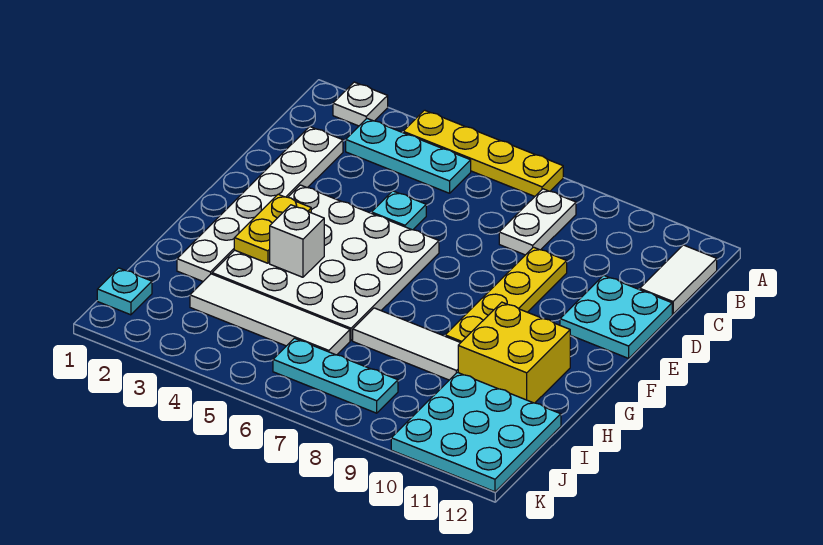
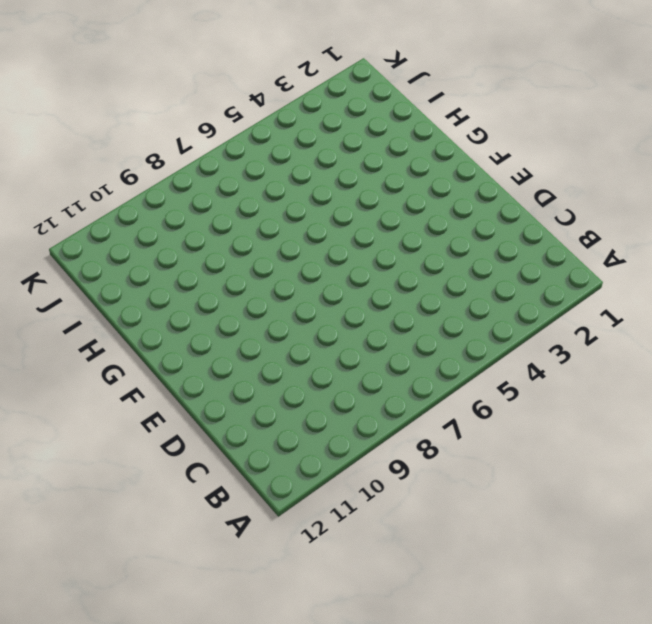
none -> white 1x1 plate [333,82,388,126]
none -> yellow 1x4 plate [403,110,563,196]
none -> cyan 1x3 plate [346,119,471,193]

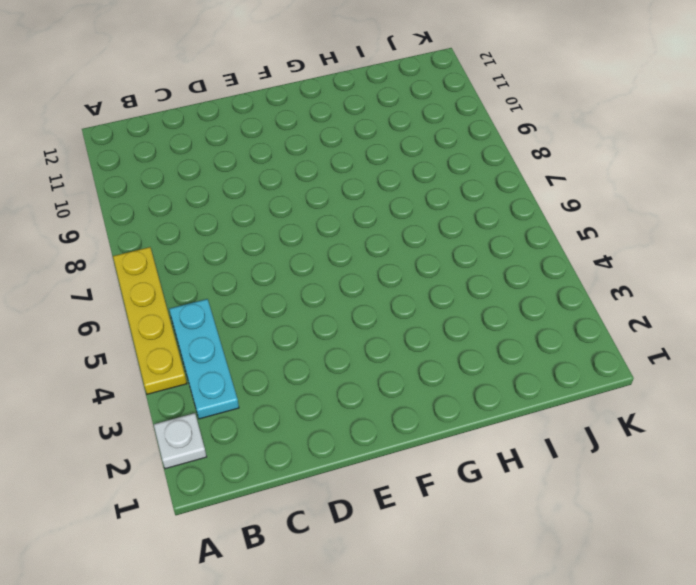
none -> white 1x2 plate [499,189,576,255]
none -> white 1x2 tile [640,245,717,314]
none -> white 1x6 plate [177,127,343,281]

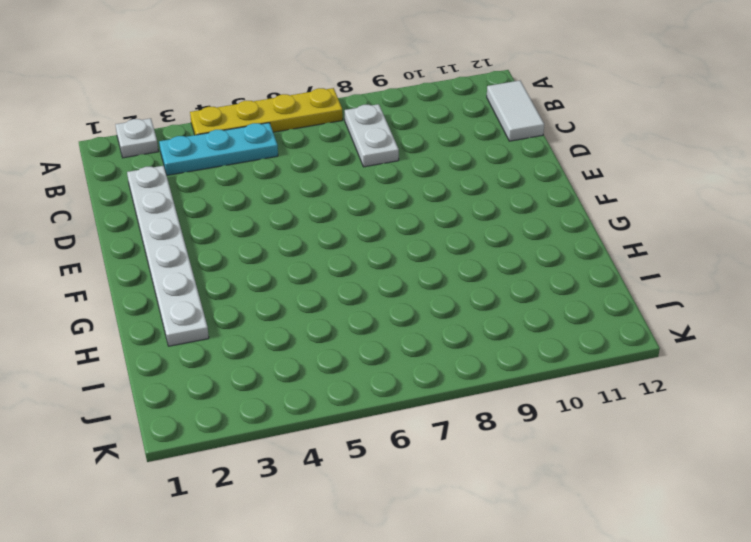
none -> cyan 1x1 plate [372,191,426,230]
none -> yellow 1x4 plate [445,247,567,343]
none -> cyan 2x2 plate [560,275,672,358]

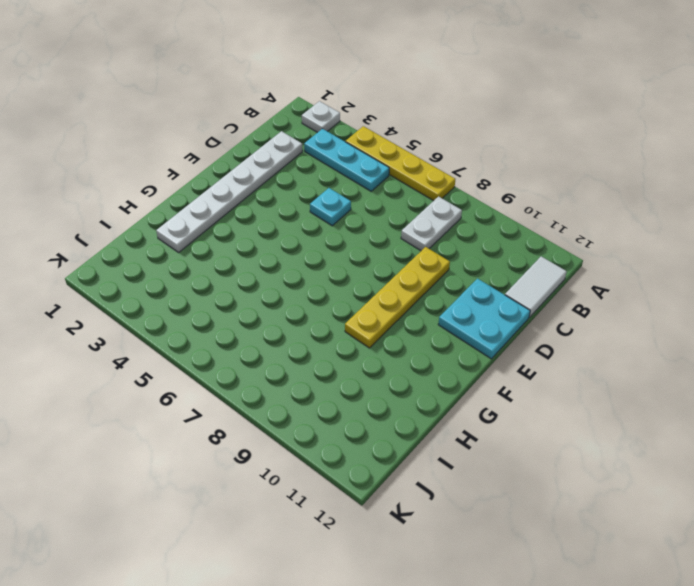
none -> white 4x4 plate [212,185,439,341]
none -> yellow 2x2 brick [458,302,570,403]
none -> white 1x3 tile [353,308,460,380]

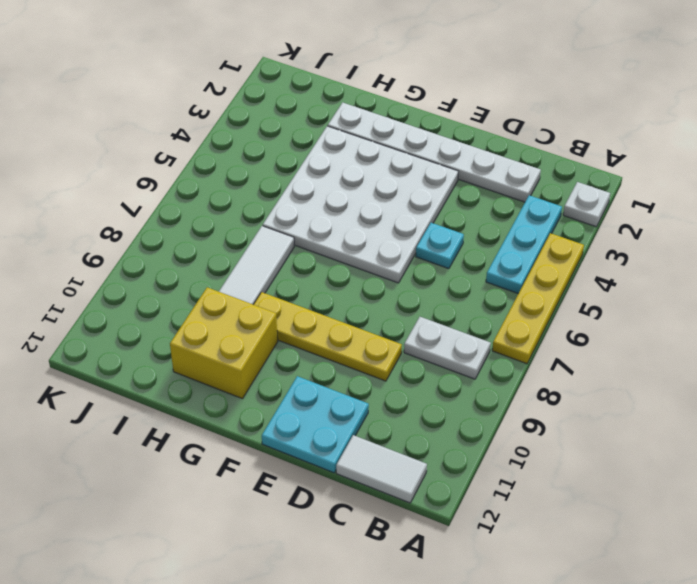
none -> white 1x4 tile [190,274,350,355]
none -> cyan 3x3 plate [391,372,561,492]
none -> cyan 1x1 plate [97,268,152,315]

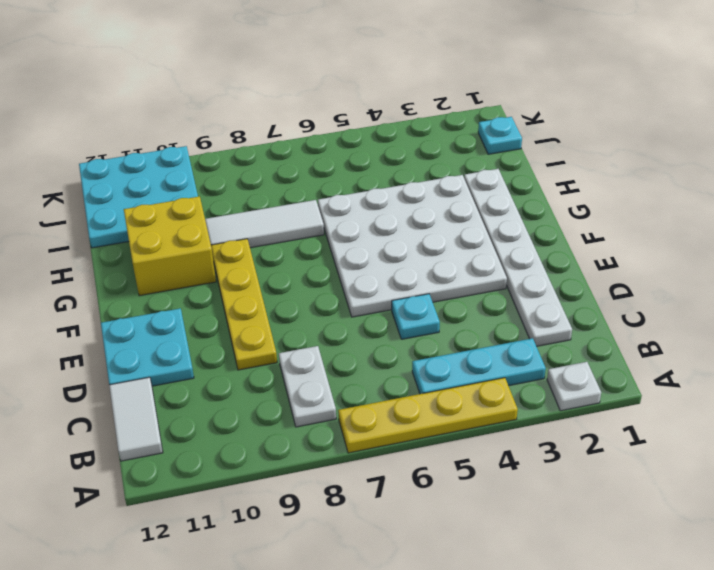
none -> white 1x4 tile [190,274,350,355]
none -> cyan 1x3 plate [273,338,398,413]
none -> yellow 1x2 plate [234,194,311,263]

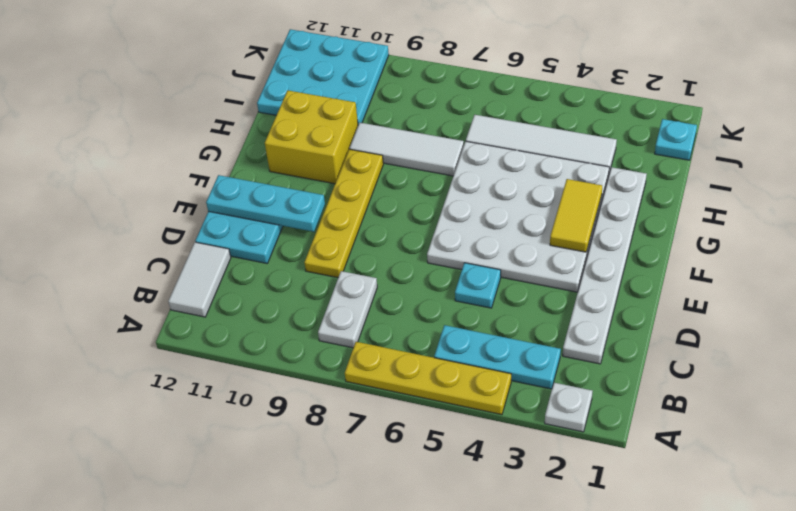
cyan 1x3 plate [206,175,325,232] -> cyan 1x3 plate moved to [273,338,398,413]
yellow 1x2 tile [550,179,602,252] -> yellow 1x2 plate [234,194,311,263]
none -> white 1x1 brick [270,205,324,277]

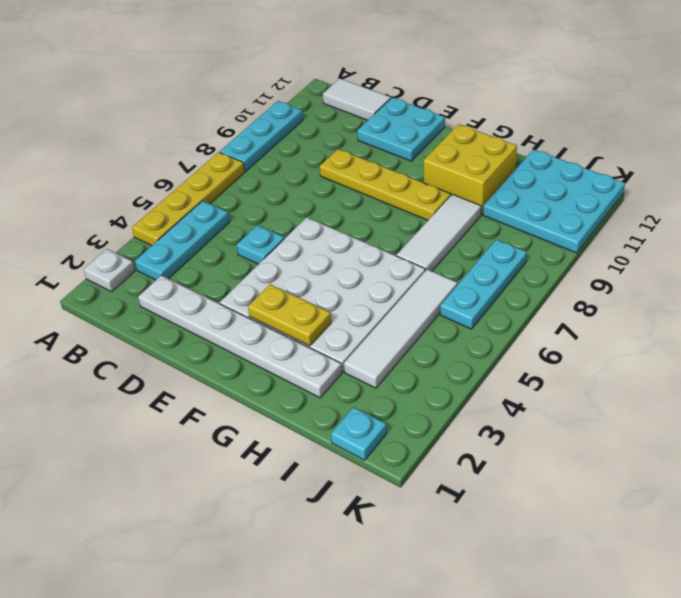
cyan 1x3 plate [220,101,303,171] -> none
none -> white 1x2 plate [499,189,576,255]
none -> white 1x1 brick [270,205,324,277]

